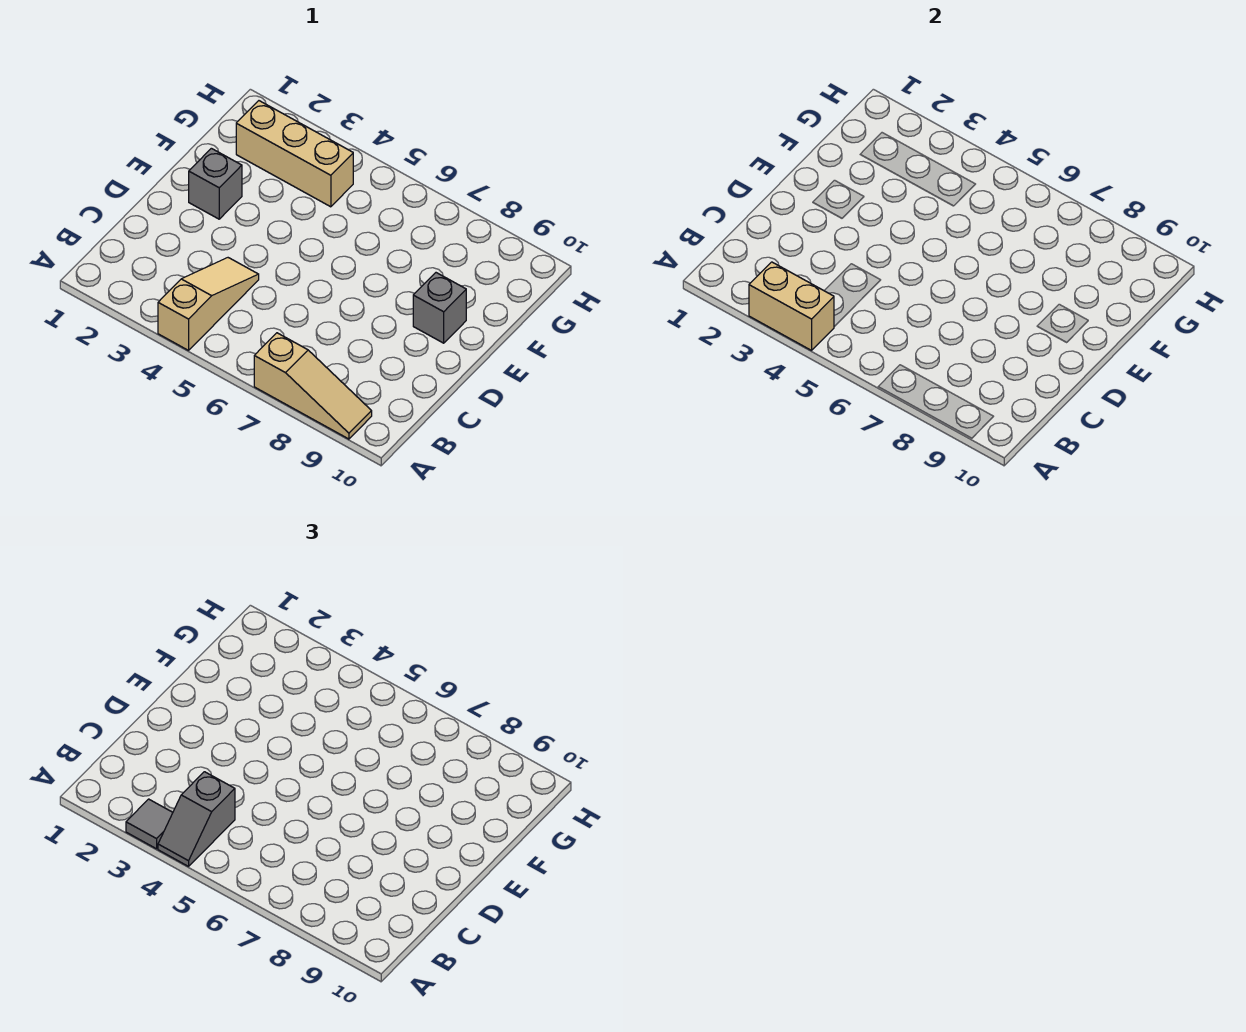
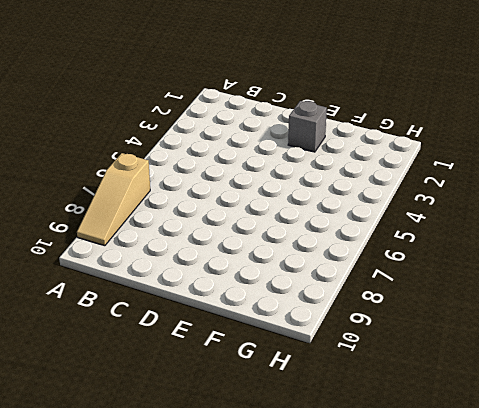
none -> tan 1x3 slope [158,258,259,350]
none -> grey 1x1 brick [413,273,466,343]

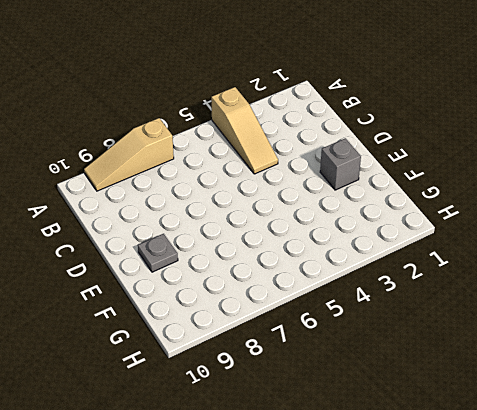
grey 1x1 plate [138,234,178,272] -> grey 1x1 brick [413,273,466,343]
none -> tan 1x3 brick [236,101,353,207]
none -> tan 1x2 brick [749,262,834,350]

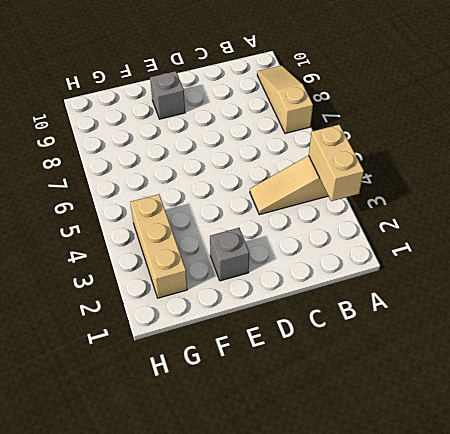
none -> grey 1x1 tile [126,799,173,849]
none -> grey 1x2 slope [158,772,235,866]

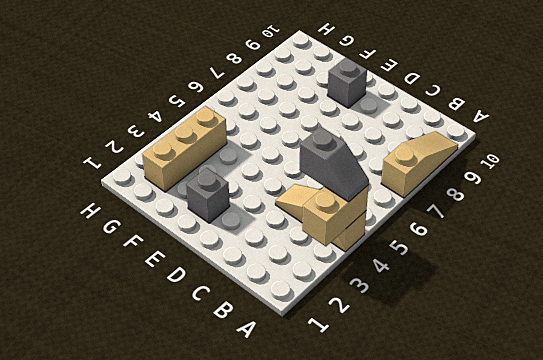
none -> grey 1x1 tile [126,799,173,849]

